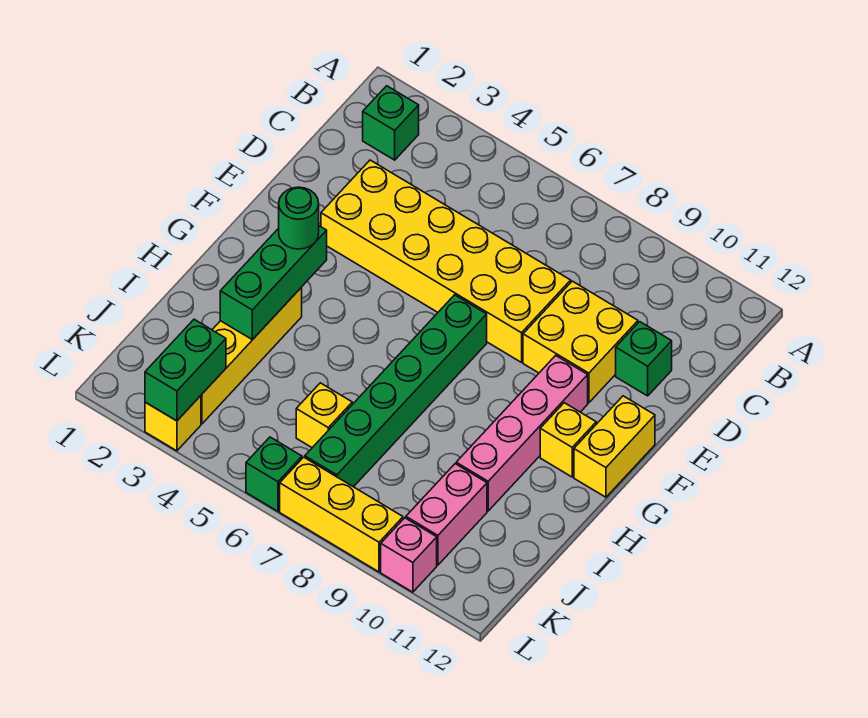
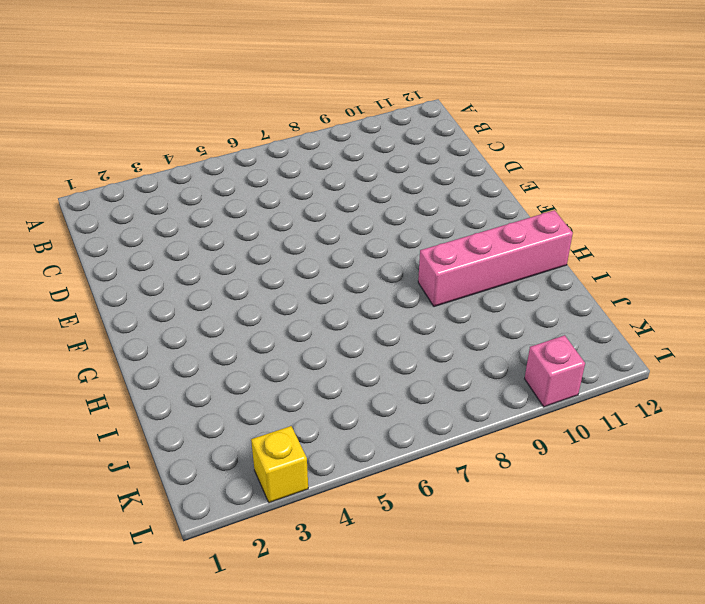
pink 1x4 brick [418,210,573,307] -> pink 1x4 brick turned to [456,355,588,511]
none -> green 1x1 brick [363,86,419,160]
none -> yellow 2x6 brick [321,160,571,362]
none -> yellow 2x2 brick [523,281,638,403]

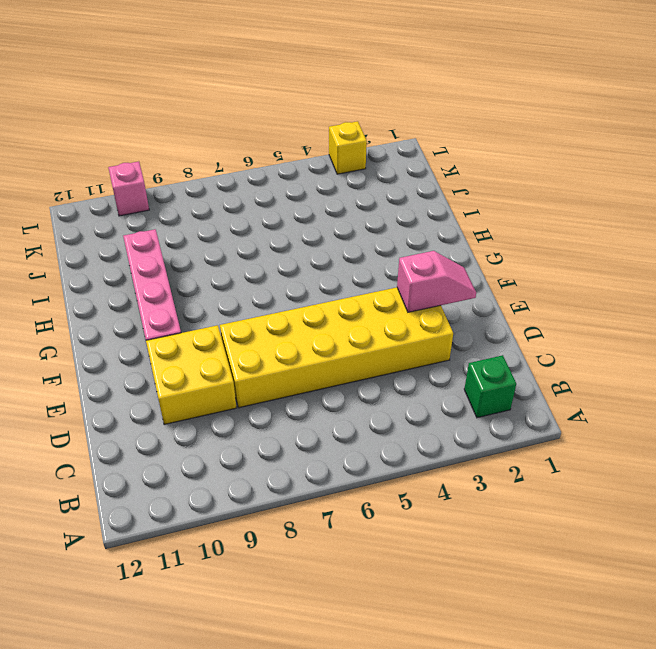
pink 1x2 slope [397,251,476,312] -> none
none -> green 1x1 brick [616,322,672,396]
none -> green 1x6 brick [305,295,487,487]
none -> yellow 1x2 brick [574,396,655,497]

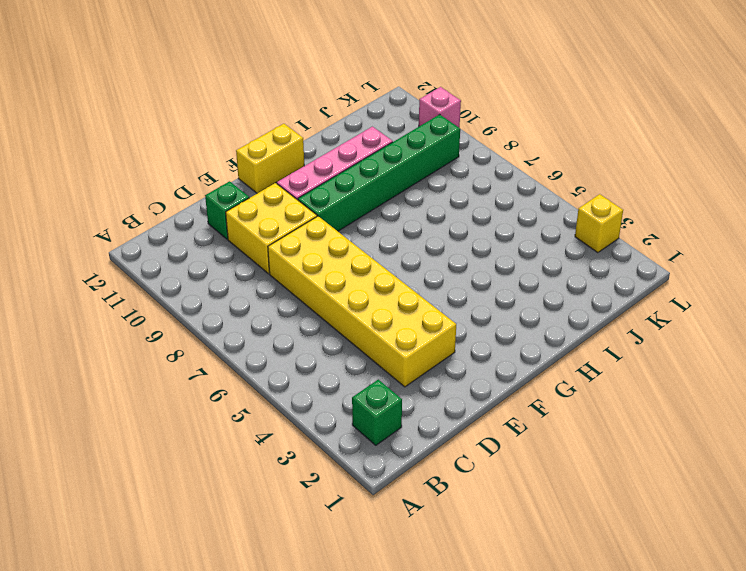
green 1x6 brick [298,114,460,231] -> green 1x6 brick moved to [305,295,487,487]
none -> yellow 1x1 brick [540,403,596,477]
none -> yellow 1x4 brick [201,288,302,424]
none -> yellow 1x1 brick [296,383,352,448]

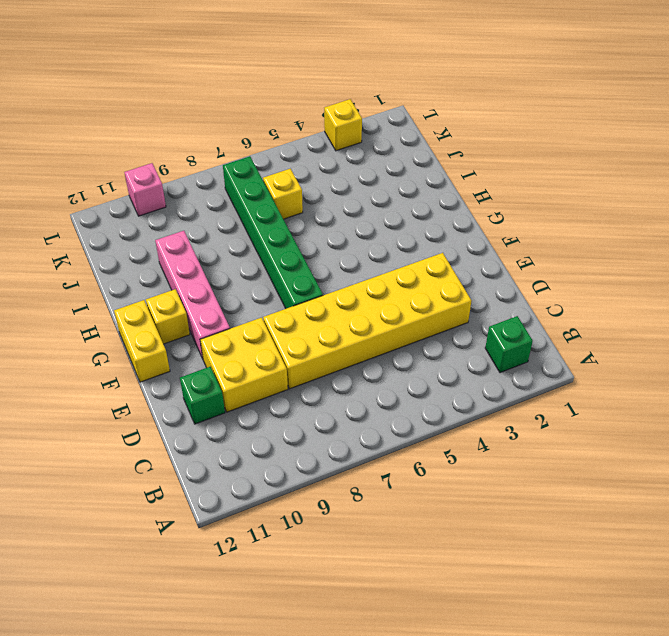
none -> yellow 1x4 brick [201,288,302,424]
none -> pink 1x2 brick [406,464,487,565]
none -> green 1x1 brick [246,437,302,511]

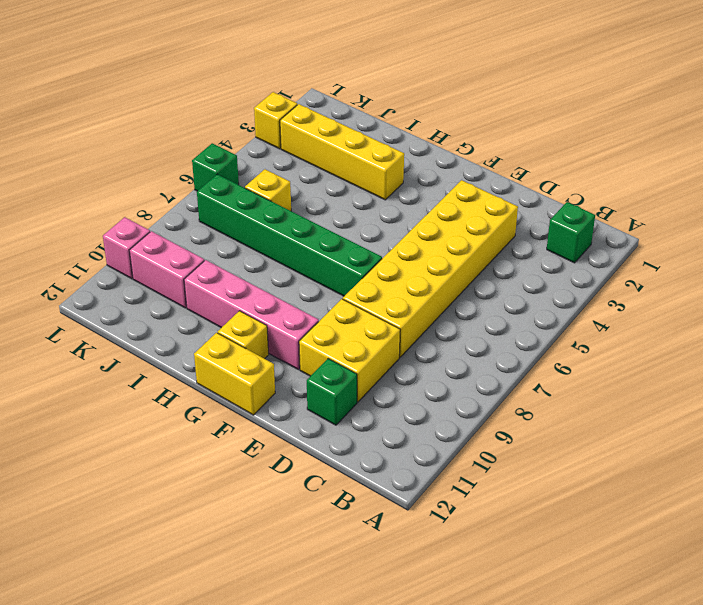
none -> yellow 1x3 brick [280,457,403,572]
none -> green 1x3 brick [220,226,327,340]
none -> green 1x2 brick [145,319,226,421]

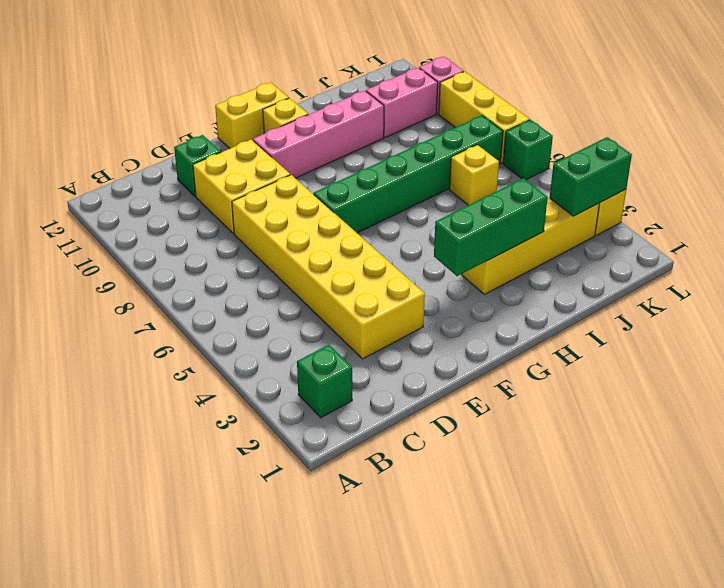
none -> green 1x1 round brick [279,187,319,249]

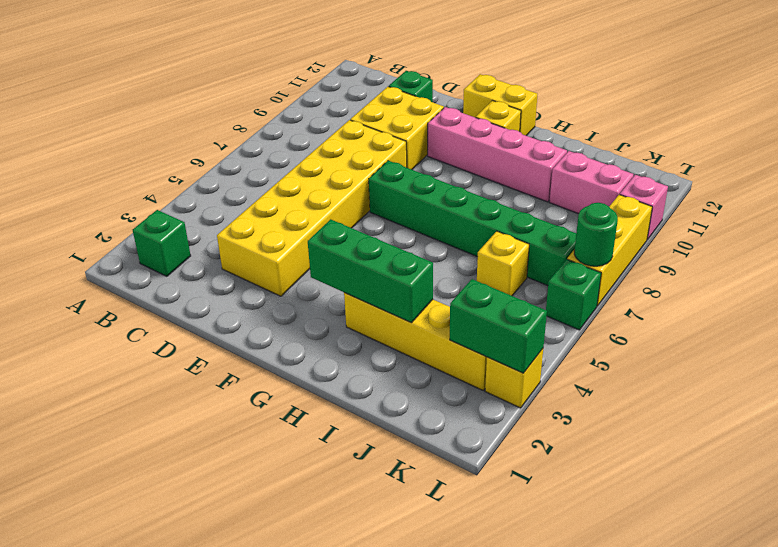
green 1x1 round brick [574,203,618,266] -> green 1x1 round brick moved to [279,187,319,249]

